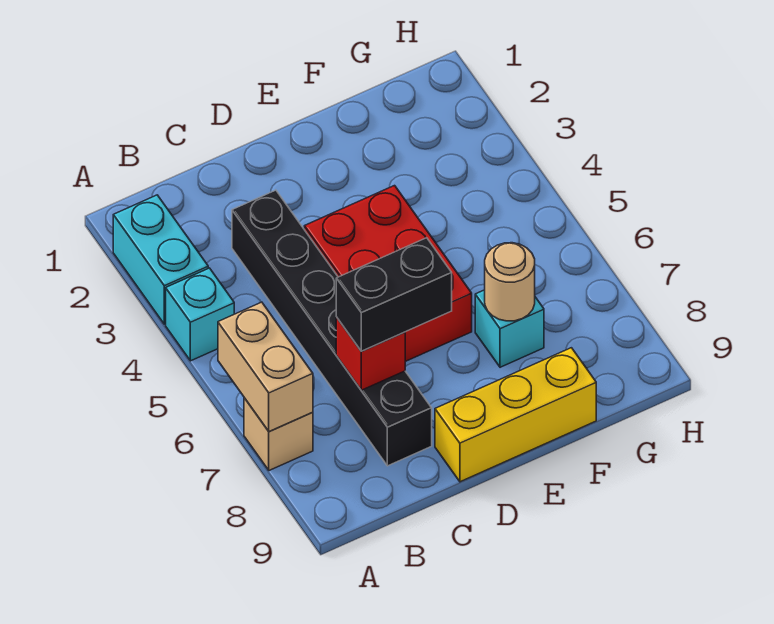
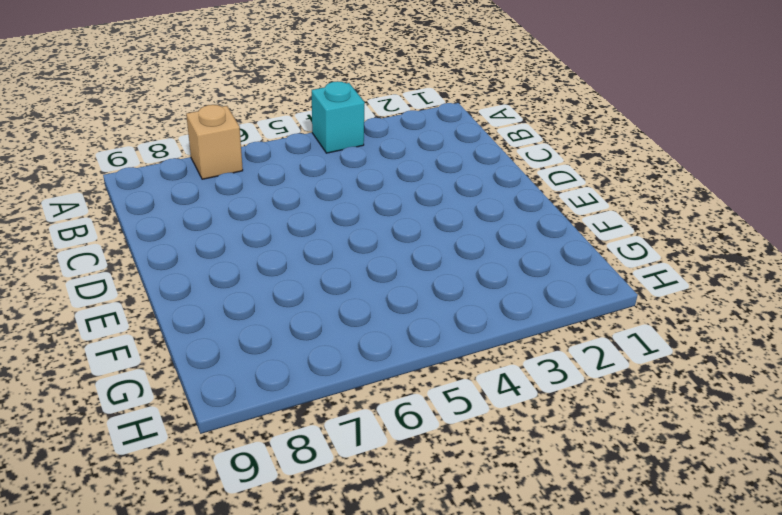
none -> cyan 1x2 brick [113,195,208,324]
none -> black 1x6 brick [232,190,432,466]

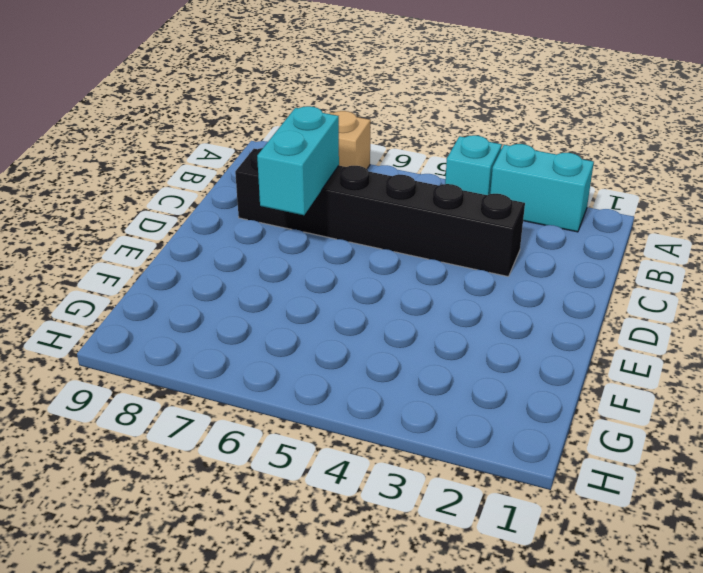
cyan 1x2 brick [257,106,339,215] -> red 1x1 brick [336,317,405,390]
none -> red 2x3 brick [304,186,472,362]
none -> yellow 1x3 brick [435,348,596,482]

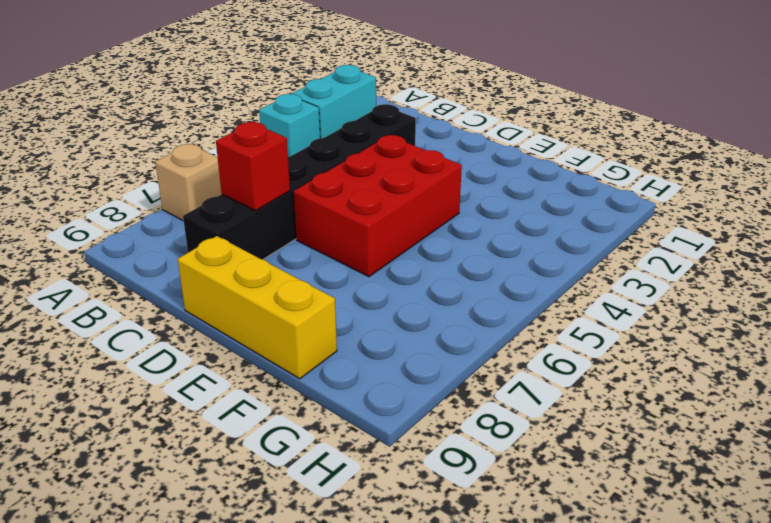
none -> cyan 1x1 brick [475,290,544,367]
none -> tan 1x2 brick [218,302,313,431]

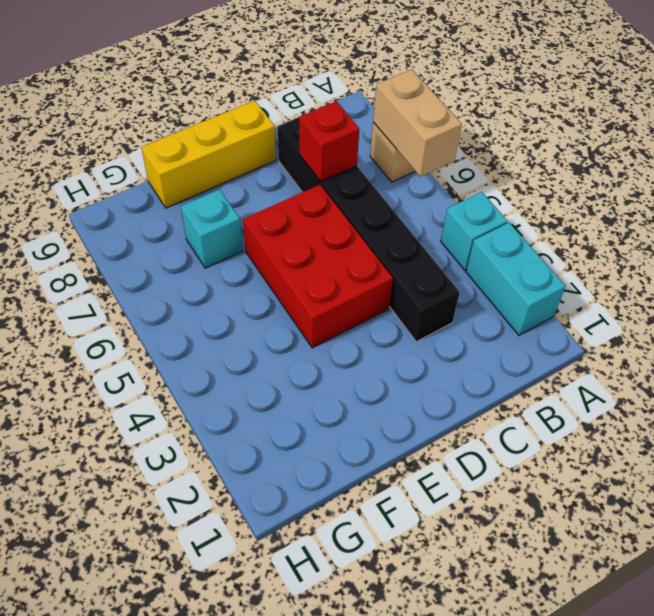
none -> tan 1x1 round brick [485,243,535,321]
none -> black 1x2 brick [336,238,452,351]

